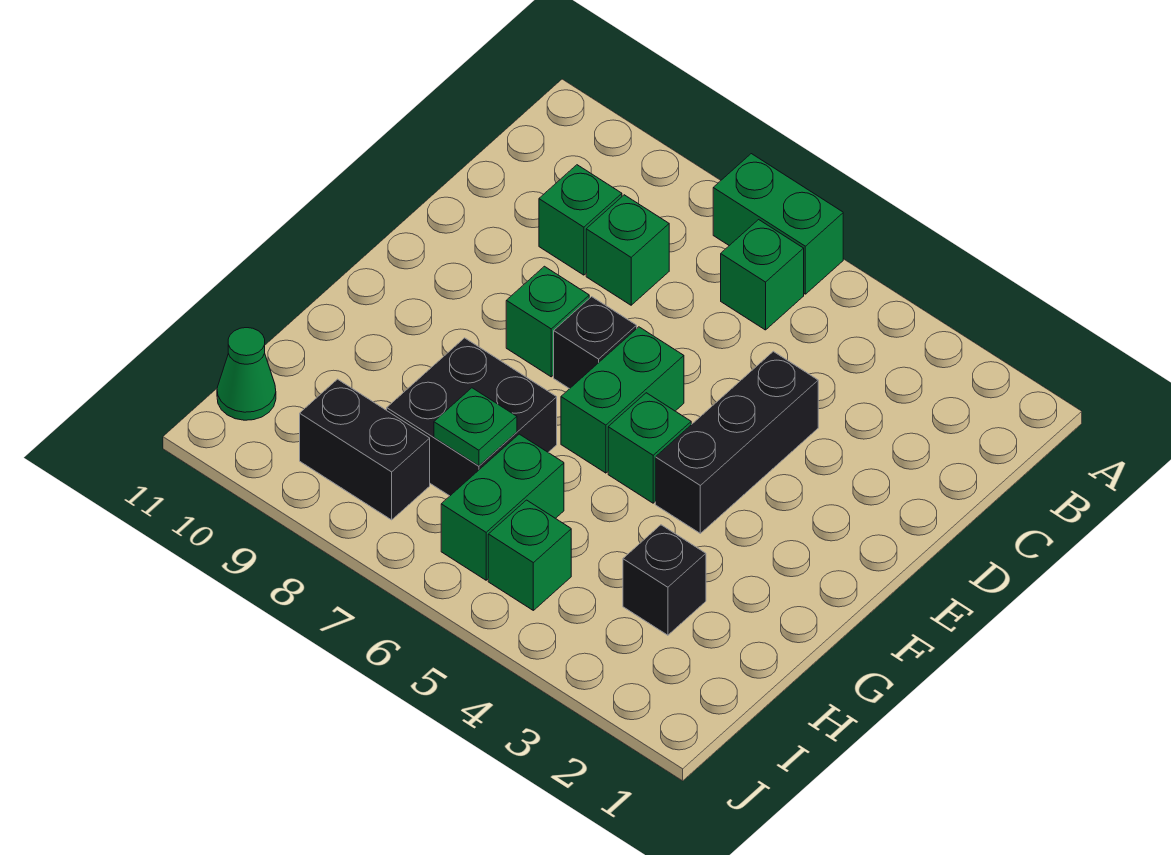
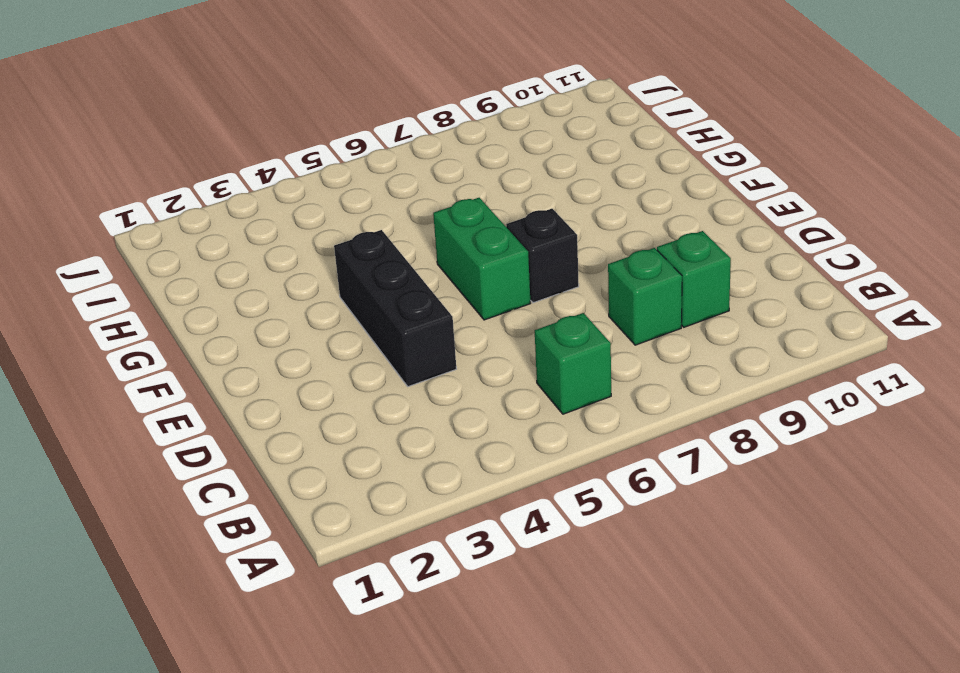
none -> green 1x2 brick [713,154,843,294]
none -> green 1x1 brick [506,266,589,377]
none -> green 1x1 brick [608,393,691,503]

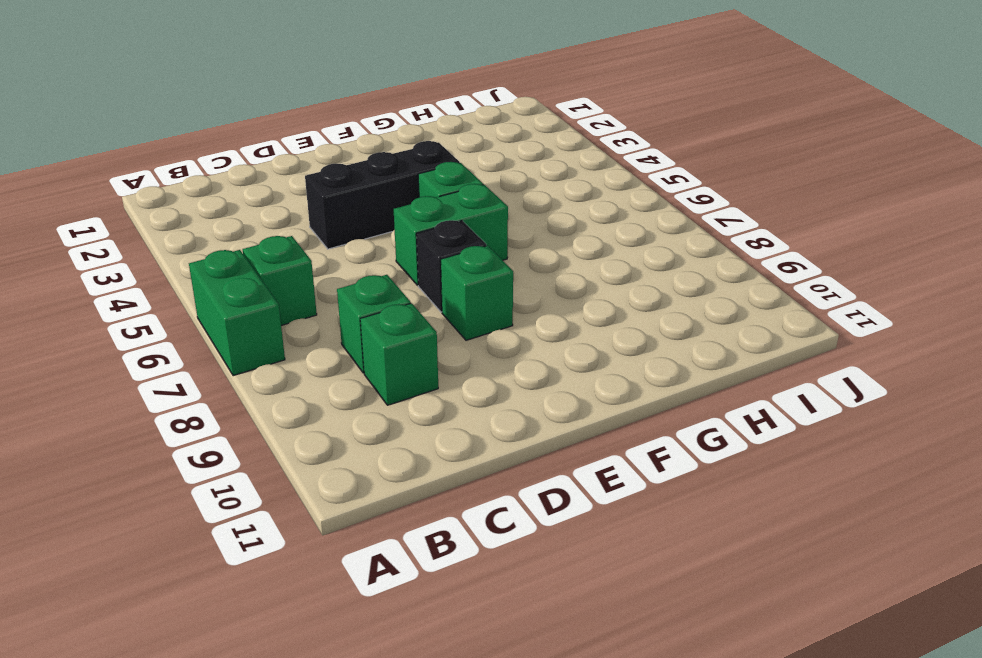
none -> black 2x2 brick [387,338,557,496]
none -> black 1x1 brick [623,525,706,635]
none -> green 1x2 brick [441,434,564,580]

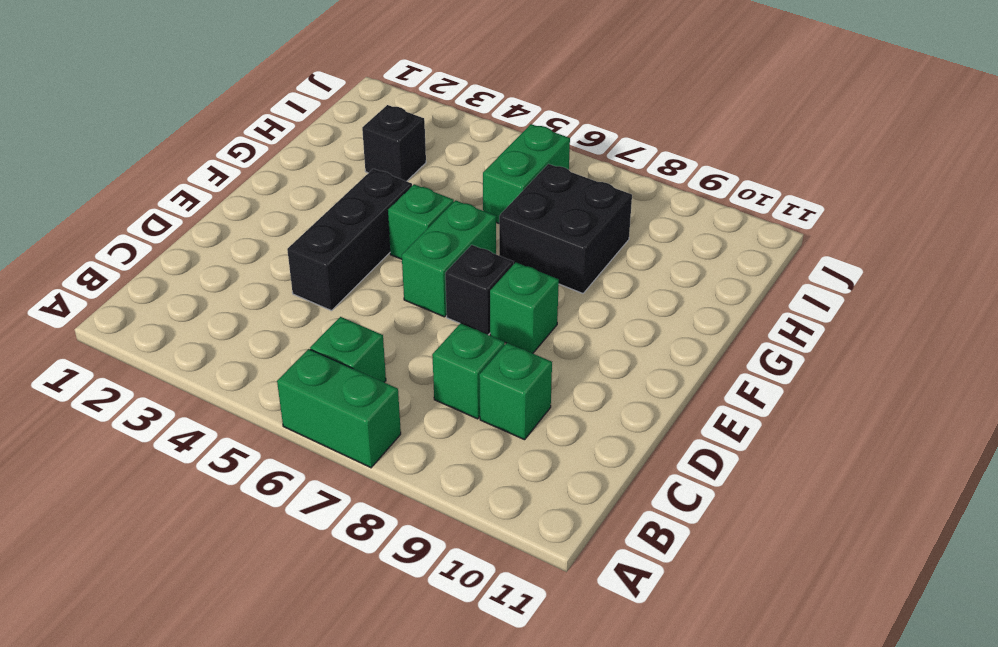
none -> green 1x1 brick [488,500,571,610]
none -> black 1x2 brick [300,379,430,520]
none -> green 1x1 cone [217,328,276,420]

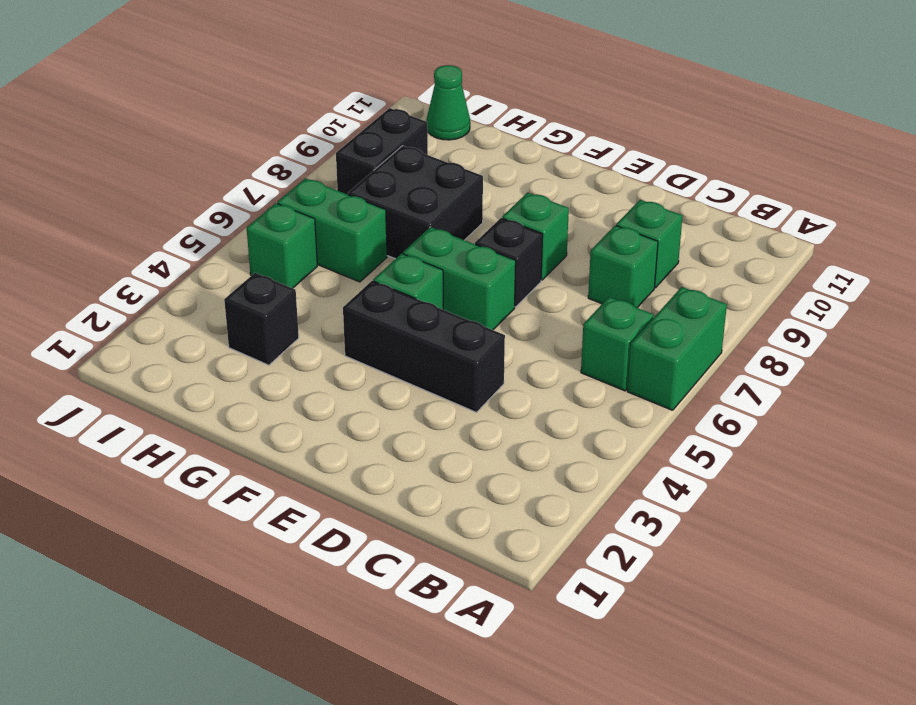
none -> green 1x1 plate [434,388,517,466]

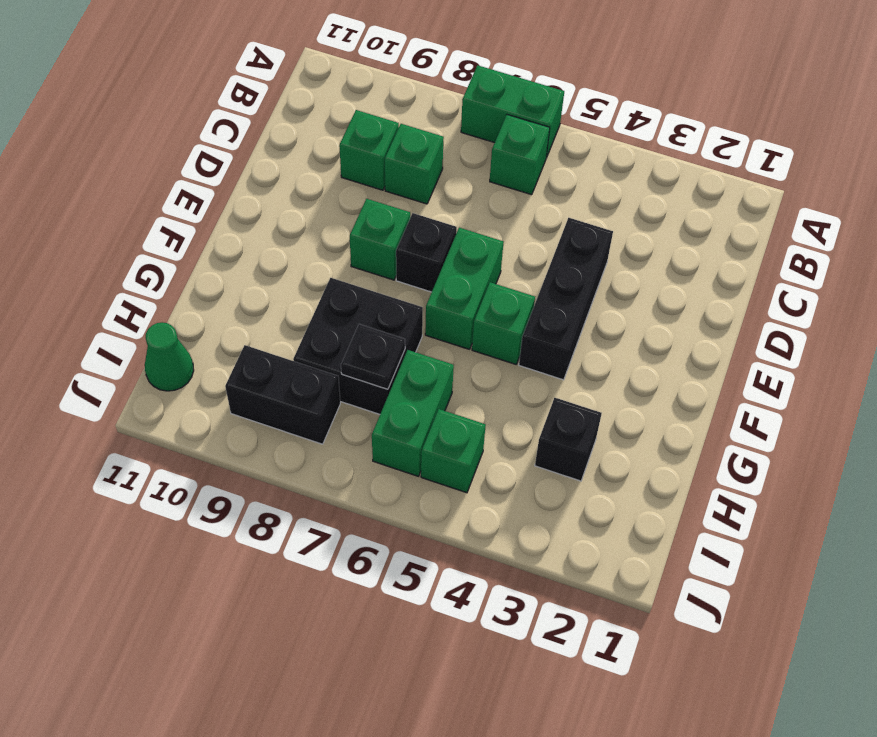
black 1x1 plate [341,324,405,389] -> green 1x1 plate [434,388,517,466]

